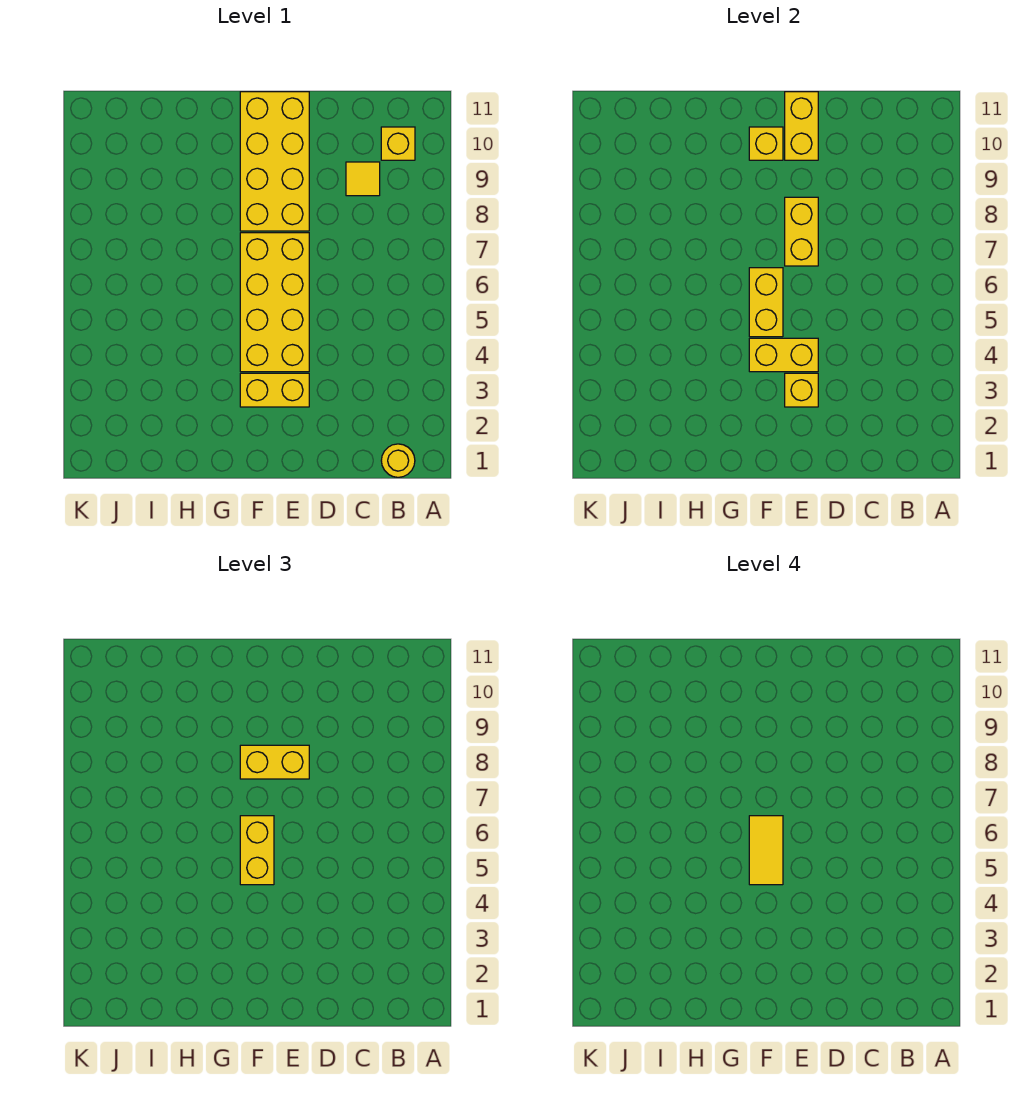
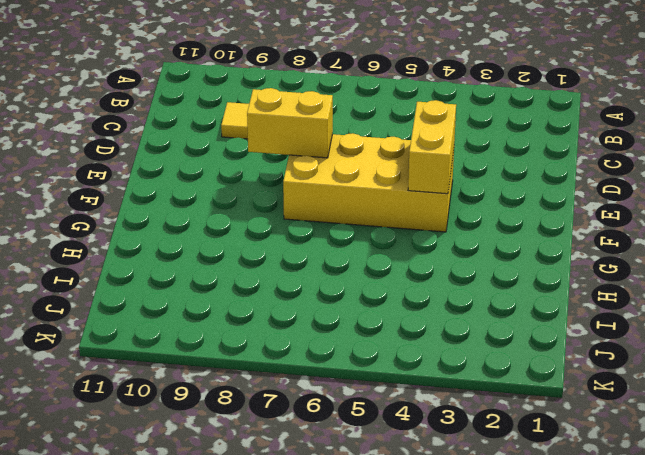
none -> yellow 1x1 round brick [381,444,415,477]
none -> yellow 1x1 brick [381,127,415,160]
none -> yellow 1x2 brick [240,373,309,407]

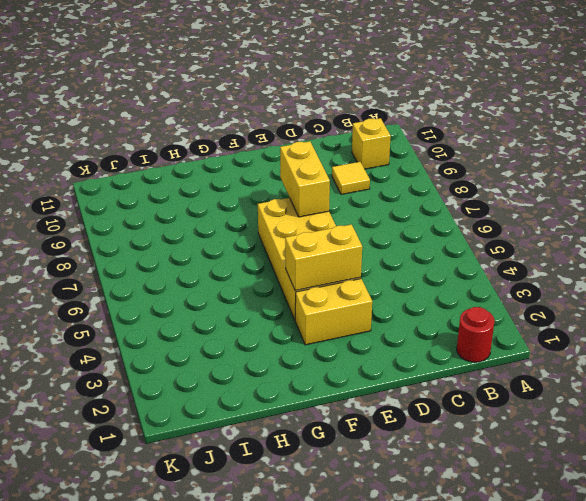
red 1x1 round brick [457,307,495,362] -> yellow 1x1 round brick [381,444,415,477]
none -> yellow 2x4 brick [240,92,309,231]
none -> yellow 1x1 brick [785,373,818,407]
none -> yellow 1x2 brick [785,92,818,160]

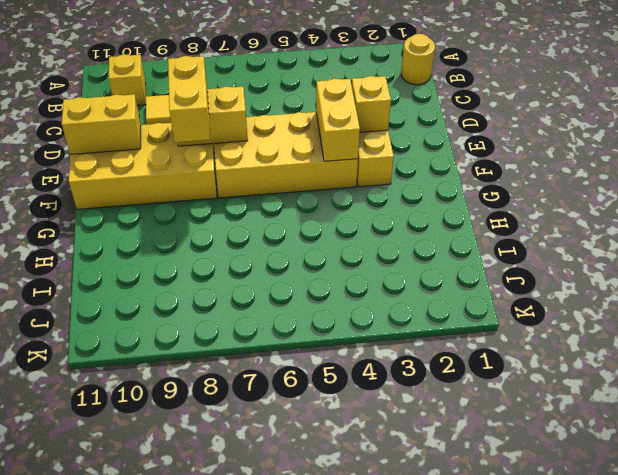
none -> yellow 1x2 brick [749,268,783,337]
none -> yellow 1x1 brick [749,127,783,160]
none -> yellow 1x2 brick [240,816,274,885]

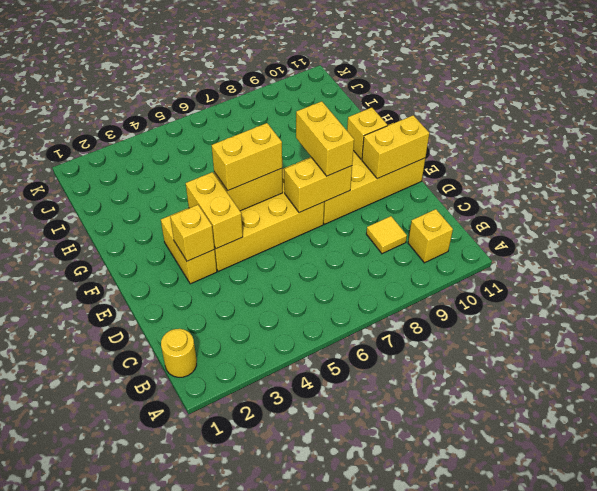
none -> yellow 1x2 tile [749,816,783,885]

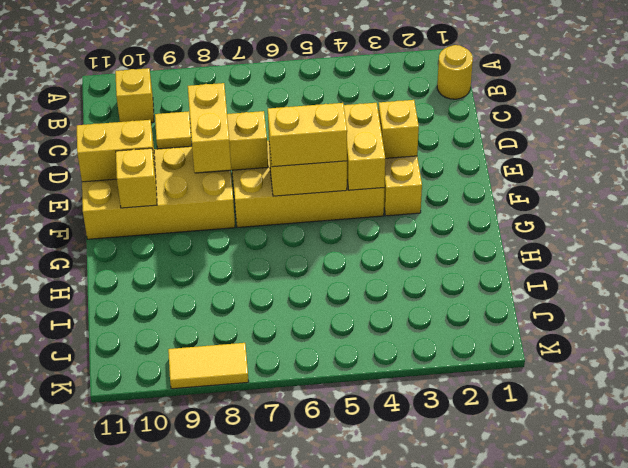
yellow 1x2 tile [168,343,249,389] -> yellow 1x2 tile moved to [749,816,783,885]

